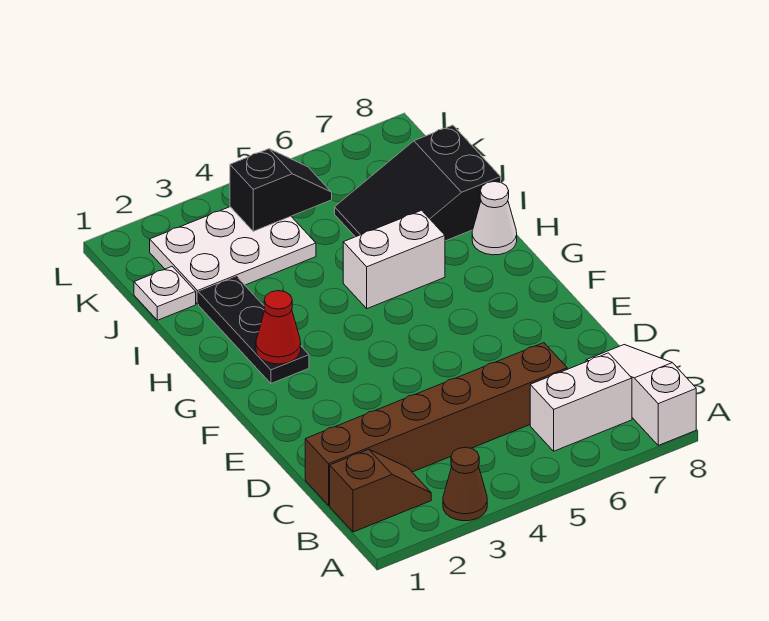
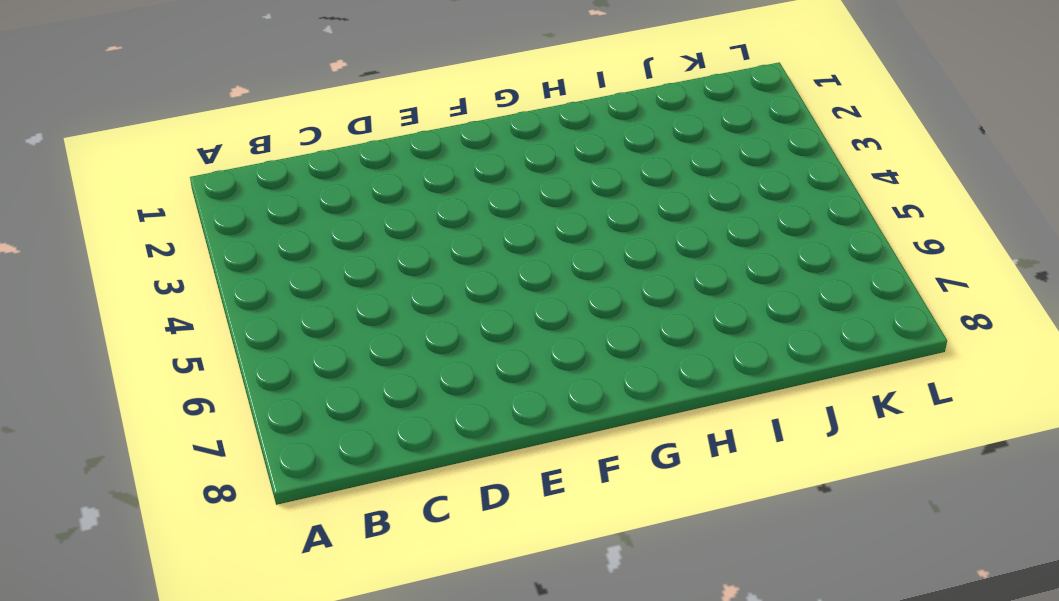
none -> brown 1x1 cone [443,447,487,521]
none -> white 1x3 slope [586,345,696,445]
none -> brown 1x2 slope [330,449,431,532]

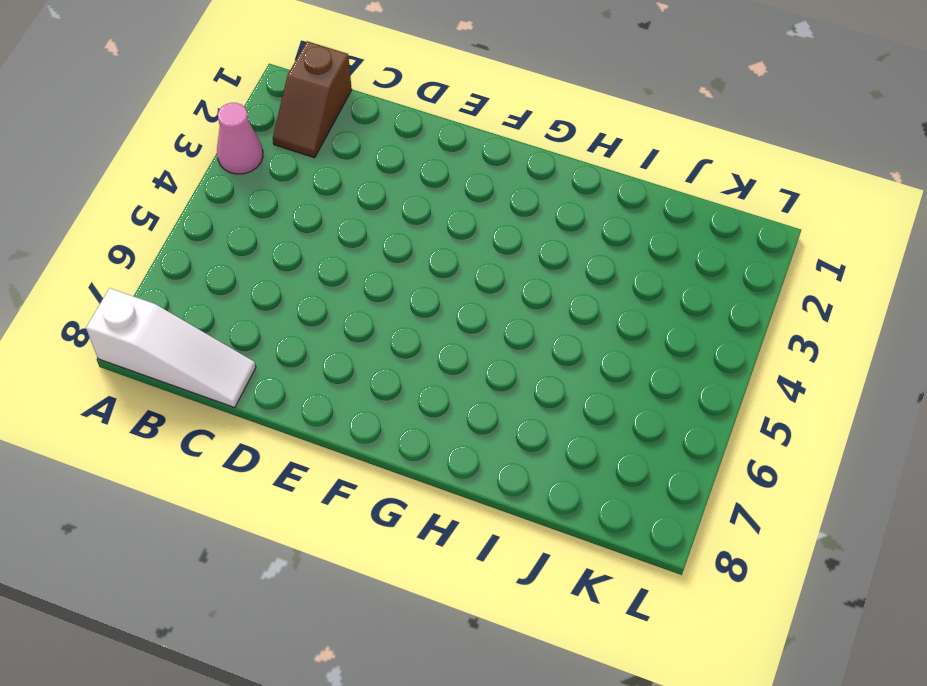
pink 1x1 cone [217,103,263,174] -> brown 1x1 cone [443,447,487,521]
none -> white 1x2 brick [530,353,632,451]
none -> brown 1x6 brick [305,343,567,505]
none -> black 1x3 plate [199,277,309,383]

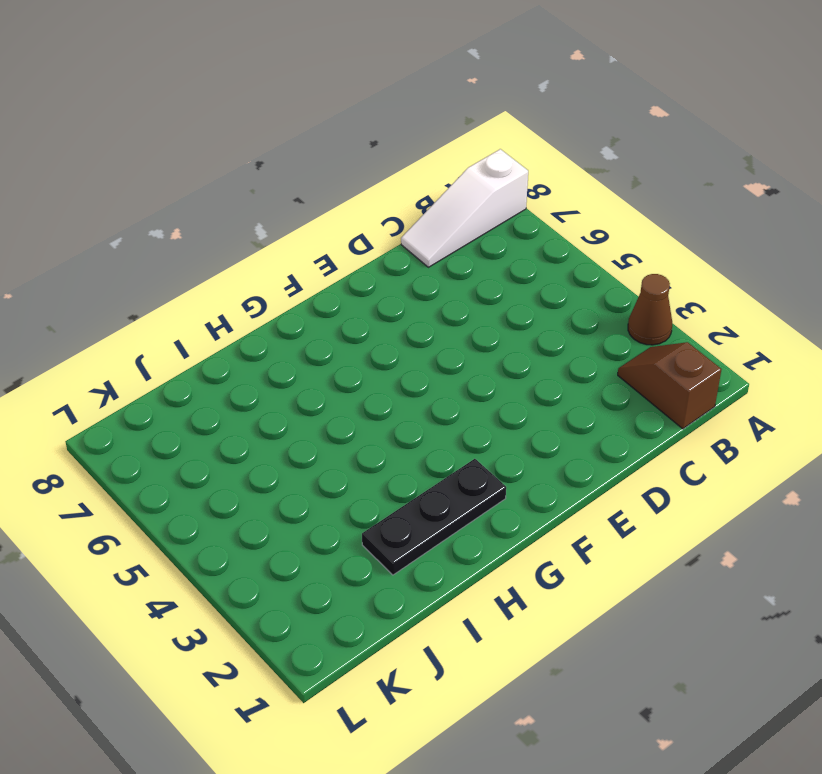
none -> white 1x2 brick [530,353,632,451]
none -> brown 1x6 brick [305,343,567,505]
none -> white 1x2 brick [343,210,445,309]

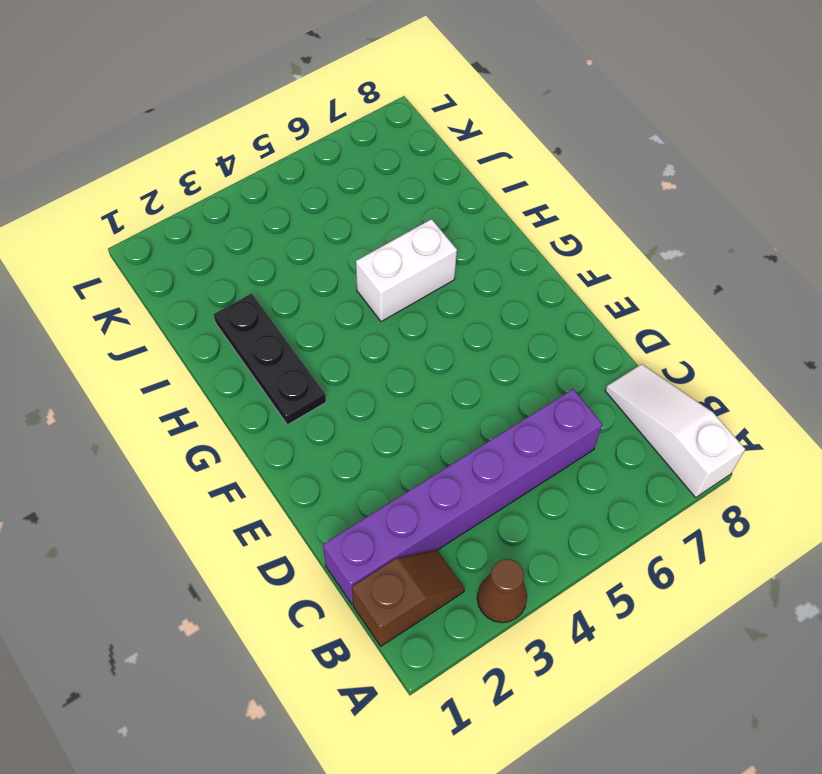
purple 1x6 brick [323,389,602,605] -> brown 1x6 brick [305,343,567,505]
none -> white 1x2 brick [530,353,632,451]
none -> white 1x1 cone [472,182,517,255]
none -> black 2x3 slope [335,125,501,241]

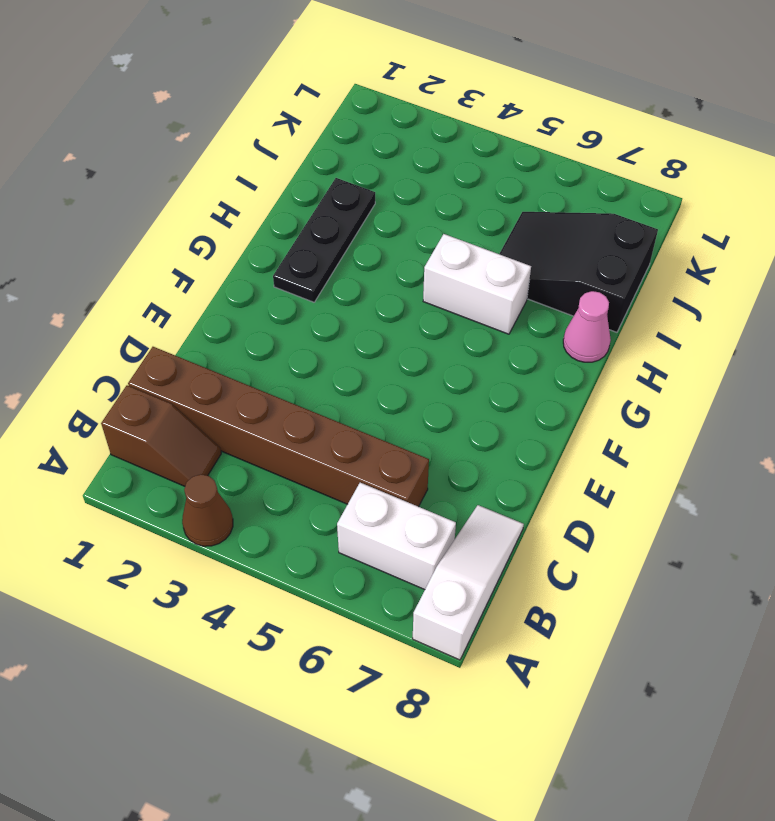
pink 1x1 cone [563,291,611,362] -> white 1x1 cone [472,182,517,255]
none -> white 1x1 plate [134,267,196,320]
none -> white 2x3 plate [150,207,316,304]
none -> red 1x1 cone [256,291,301,364]

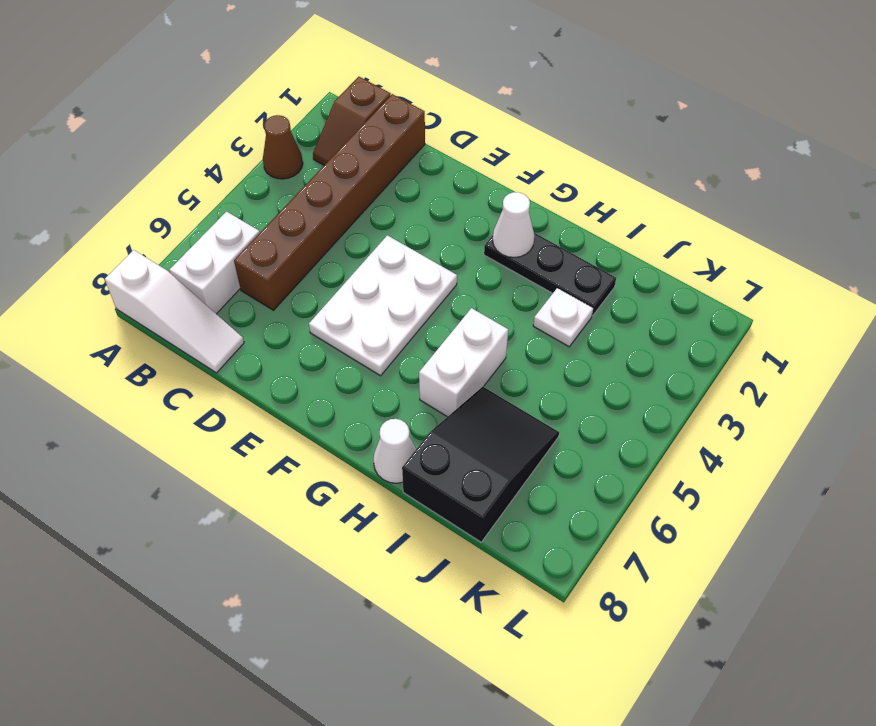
white 2x3 plate [309,235,457,376] -> white 2x3 plate moved to [150,207,316,304]
white 1x1 cone [493,192,534,258] -> red 1x1 cone [256,291,301,364]
white 1x1 plate [533,288,593,347] -> white 1x1 plate moved to [134,267,196,320]
none -> black 1x2 slope [230,149,332,231]

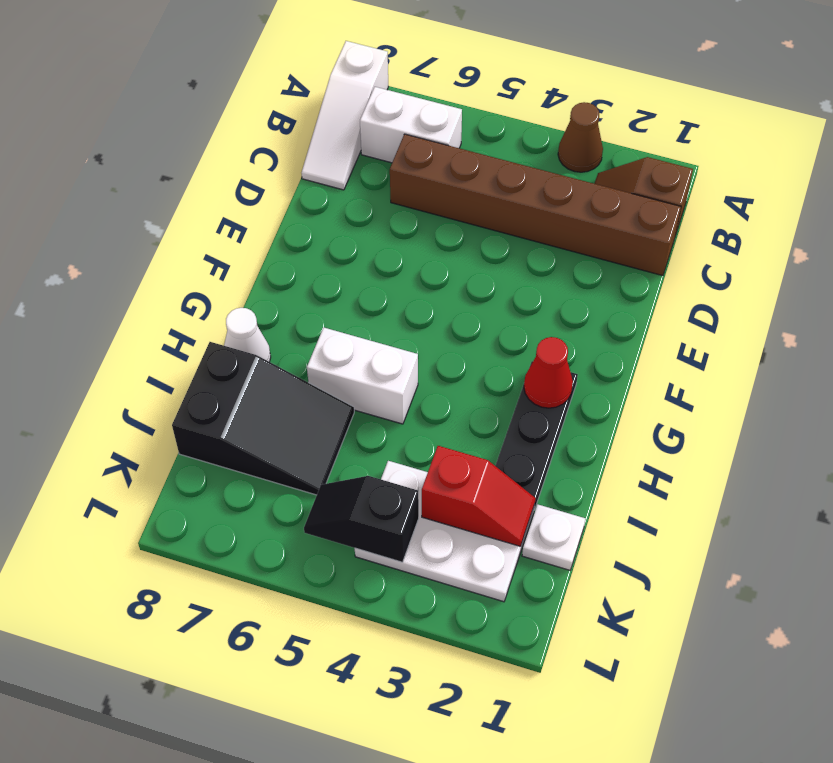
red 1x2 slope [422,446,535,547] -> none

